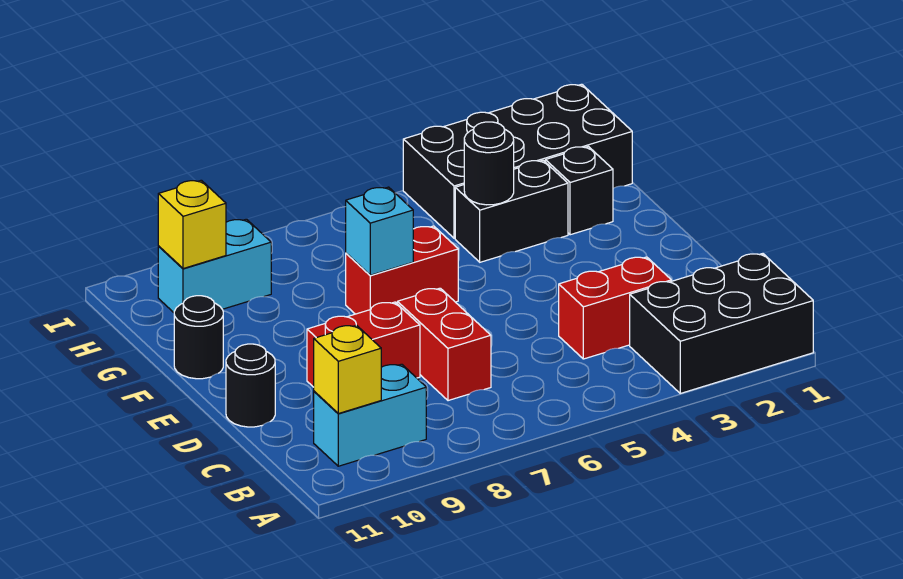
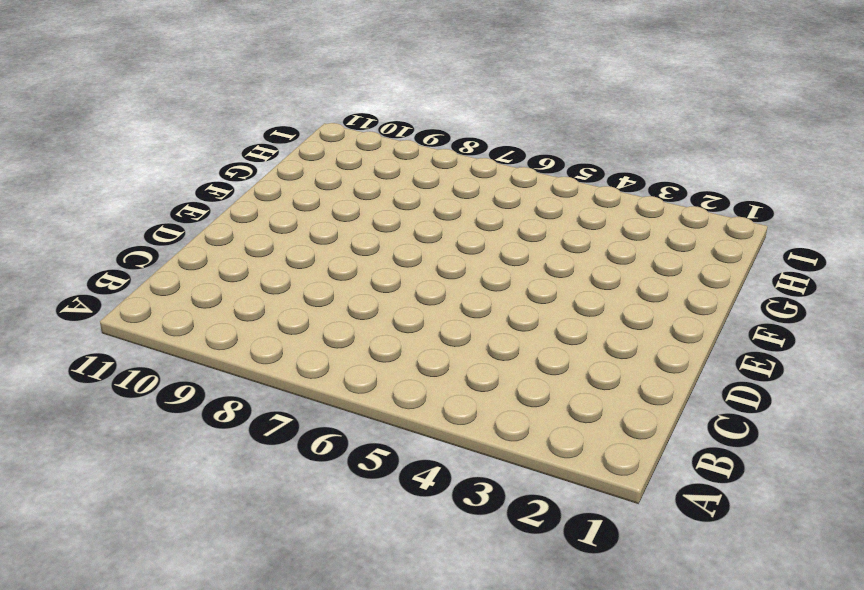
none -> black 2x3 brick [630,254,813,393]
none -> cyan 1x2 brick [314,364,426,466]
none -> red 1x2 brick [559,257,671,359]

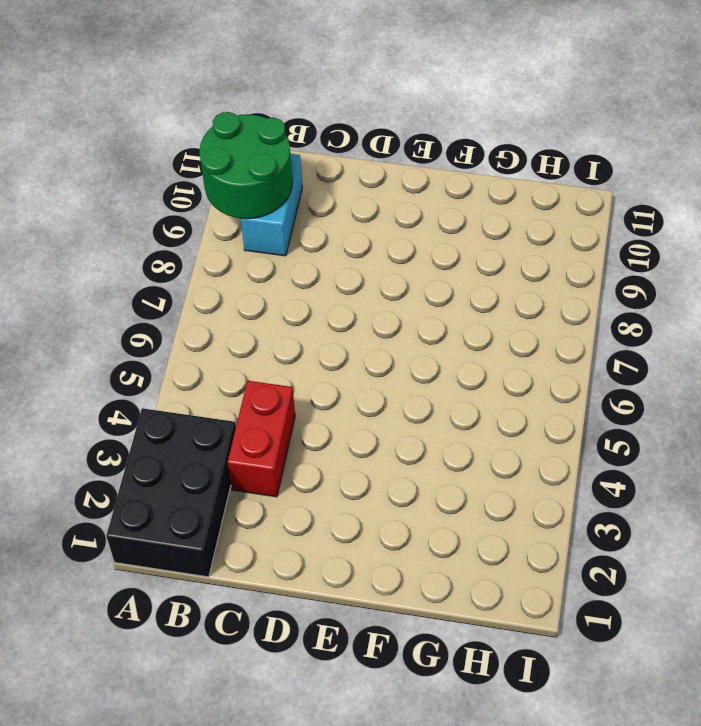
green 2x2 round brick [200,112,292,219] -> yellow 1x1 brick [314,325,381,414]
none -> red 1x2 brick [397,288,491,401]
none -> red 1x2 brick [307,302,420,387]
none -> black 1x1 round brick [226,344,275,427]

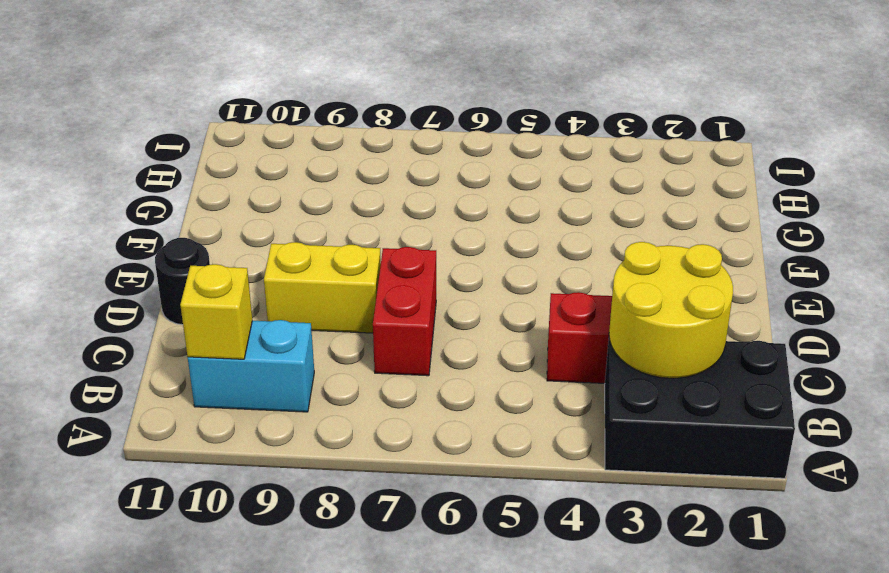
yellow 2x2 round brick [609,242,733,378] -> none
yellow 1x2 brick [264,242,381,333] -> red 1x2 brick [307,302,420,387]
none -> red 1x2 brick [346,226,458,314]
none -> black 1x1 round brick [174,296,223,379]
none -> black 1x1 brick [545,146,613,235]

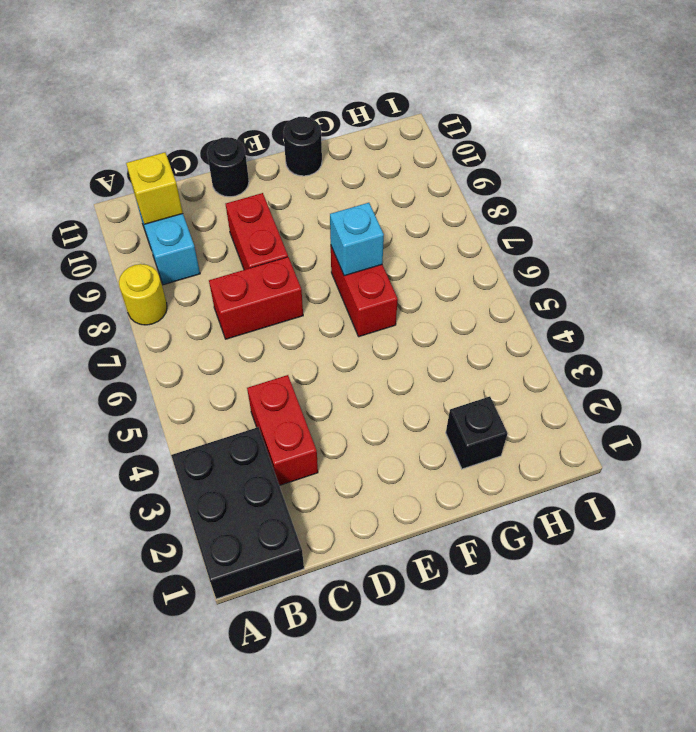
yellow 1x1 round brick [119,264,167,325] -> none
none -> black 1x2 brick [455,160,568,262]
none -> black 2x4 brick [403,84,632,238]
none -> cyan 1x2 brick [158,219,271,312]

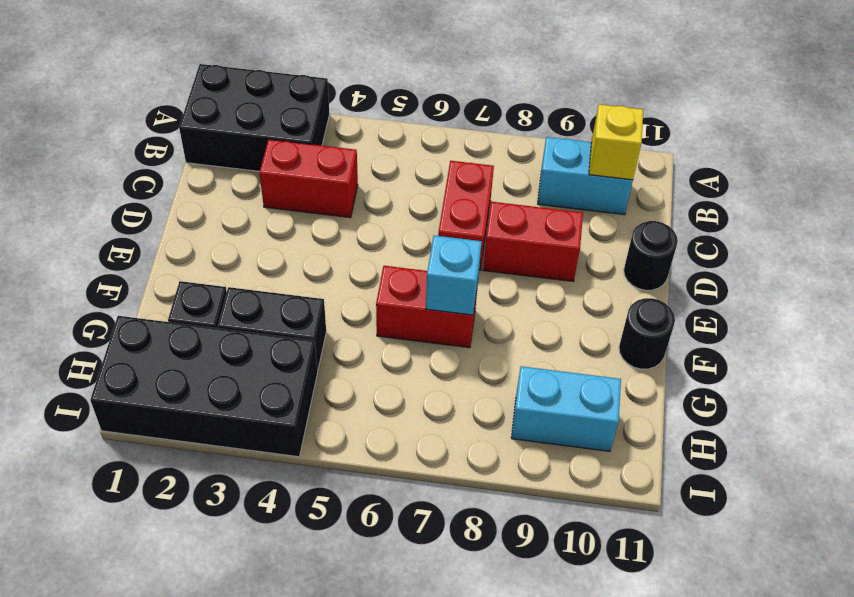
none -> black 1x1 round brick [464,122,514,205]
none -> yellow 1x1 brick [158,180,226,269]

